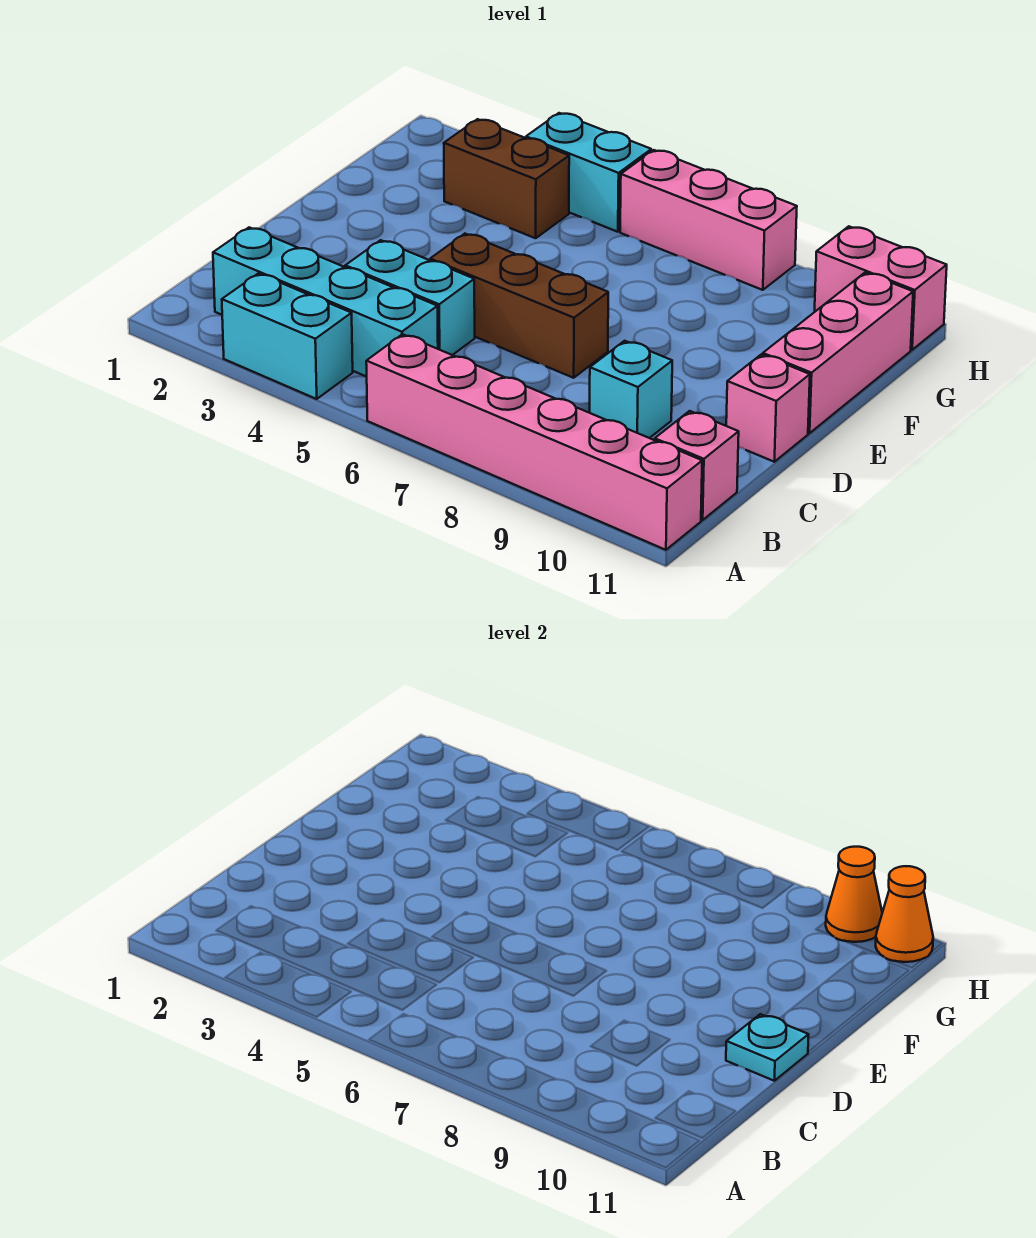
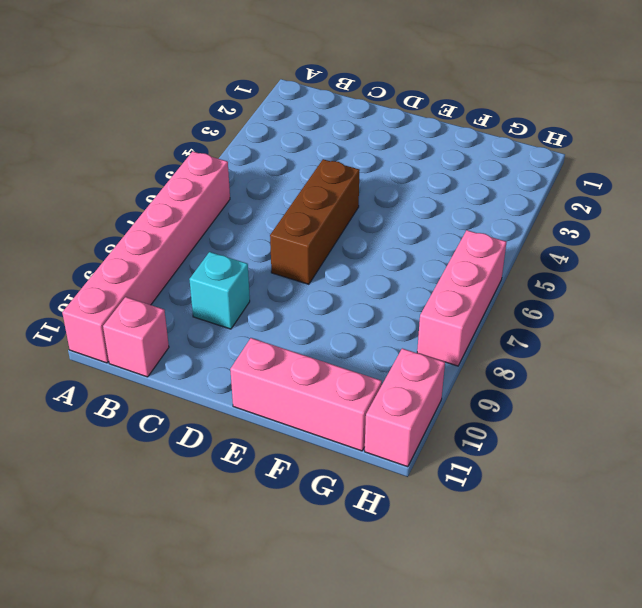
none -> cyan 1x2 brick [222,274,353,399]
none -> cyan 1x4 brick [213,227,438,377]
none -> cyan 1x2 brick [345,240,475,355]

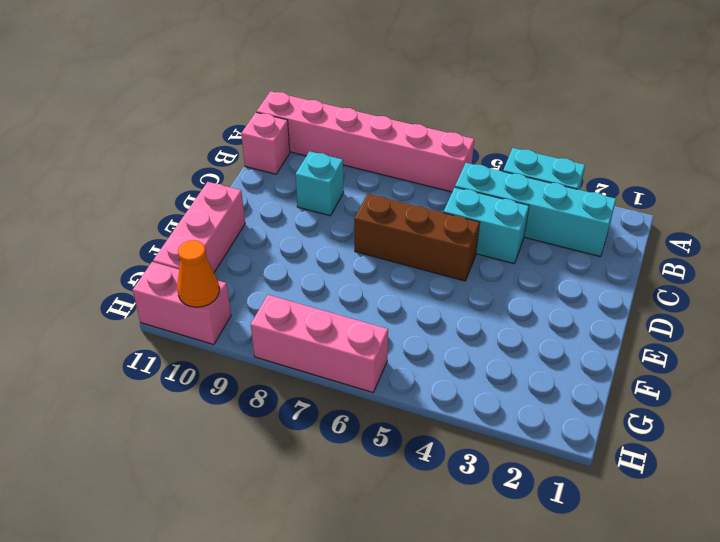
none -> pink 1x1 brick [726,354,810,462]
none -> brown 1x2 brick [444,119,569,238]
none -> cyan 1x2 brick [526,113,651,232]

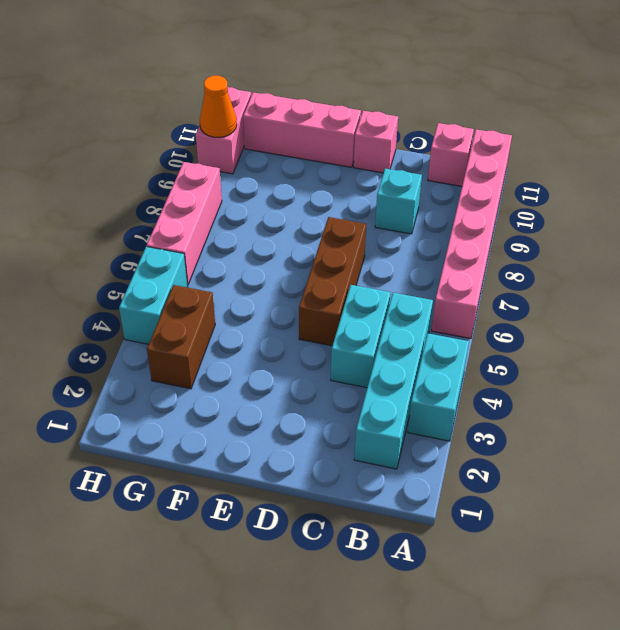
none -> cyan 1x1 plate [726,1014,809,1081]
none -> orange 1x1 cone [876,866,933,962]

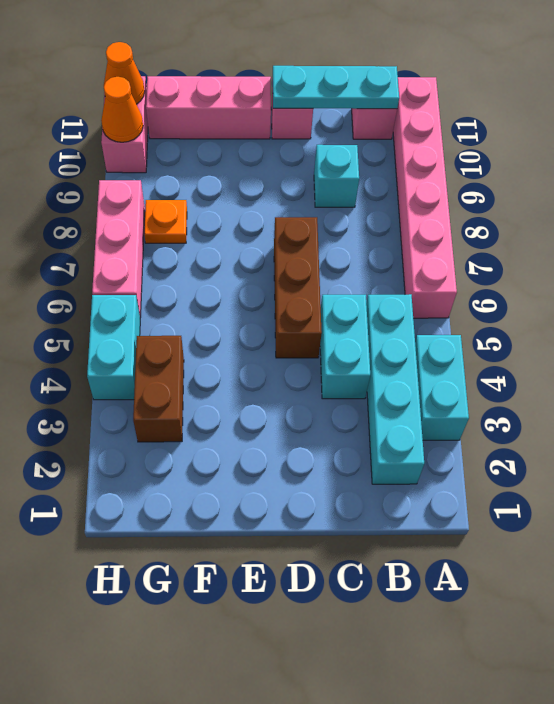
cyan 1x3 plate [273,66,399,109] -> cyan 1x1 plate [726,1014,809,1081]
orange 1x1 plate [144,200,187,243] -> none

